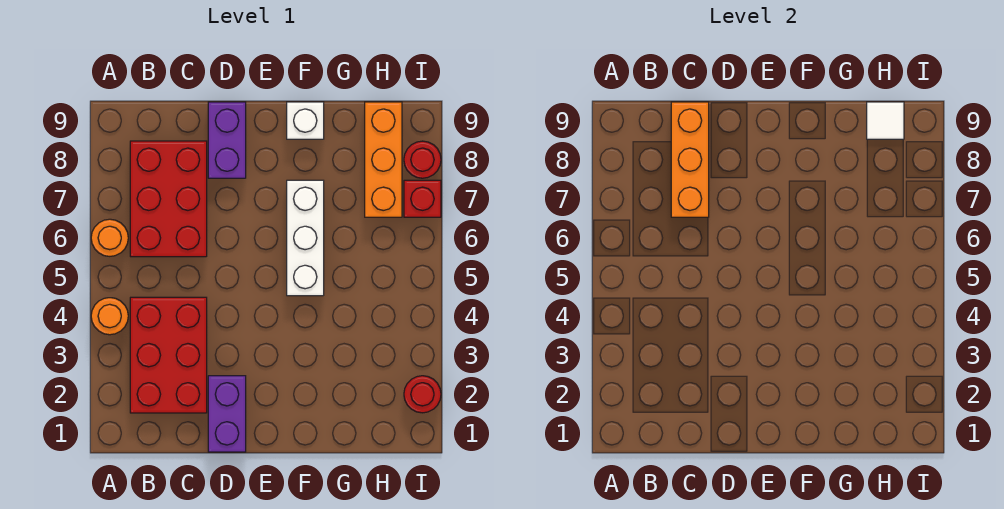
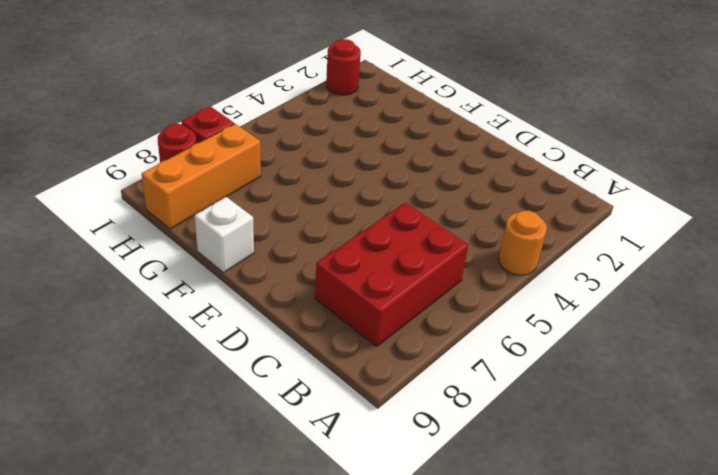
none -> orange 1x1 round brick [91,219,128,256]
none -> red 2x3 brick [130,297,207,413]
none -> purple 1x2 brick [208,376,246,452]

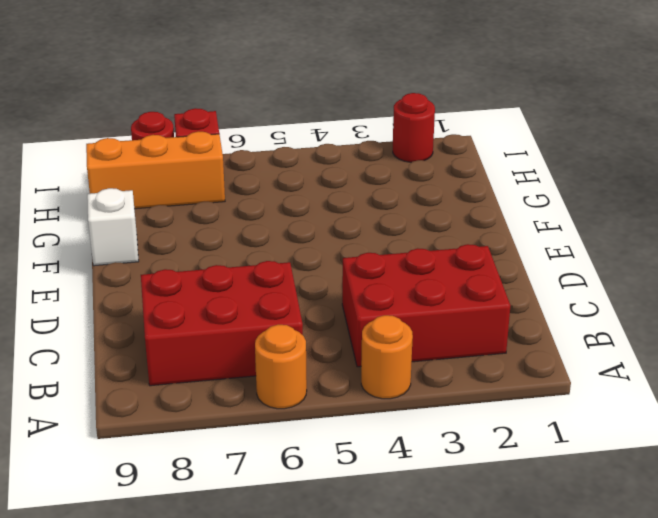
none -> purple 1x2 brick [208,376,246,452]
none -> purple 1x2 brick [208,102,246,178]
none -> white 1x3 brick [287,180,324,296]

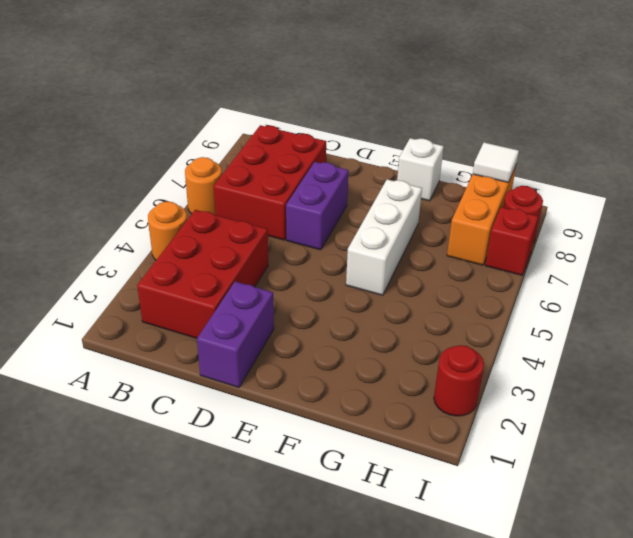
purple 1x2 brick [286,162,349,250] -> purple 1x2 brick moved to [208,102,246,178]
none -> orange 1x3 brick [671,102,709,217]

